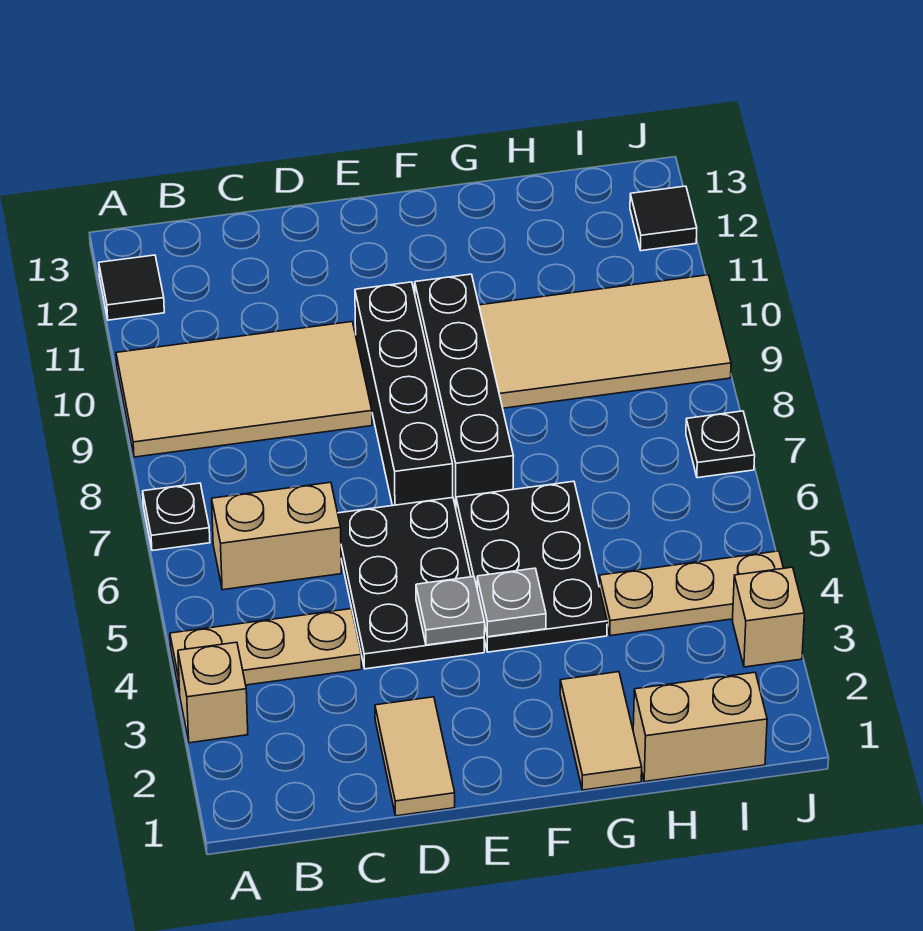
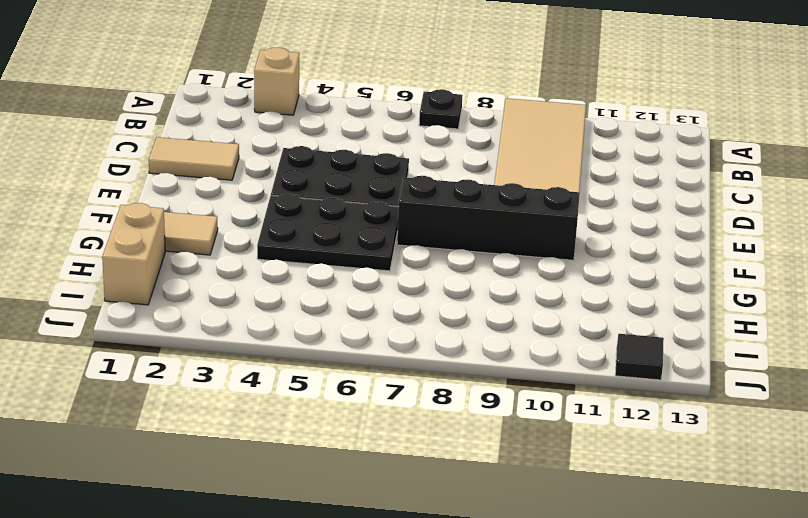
none -> tan 1x3 plate [170,609,362,694]
none -> black 1x1 tile [99,255,164,320]
none -> tan 1x2 brick [212,482,341,590]

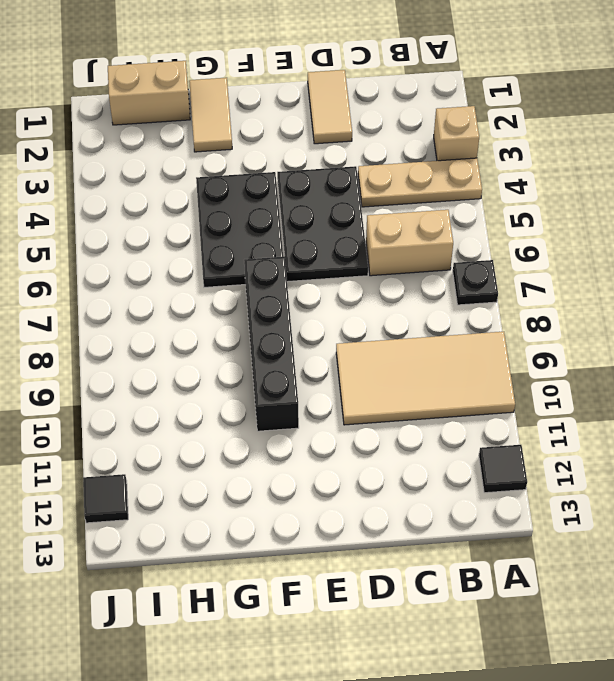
none -> black 1x4 brick [355,282,453,506]
none -> tan 2x4 tile [479,275,731,408]
none -> tan 1x3 plate [599,551,783,636]

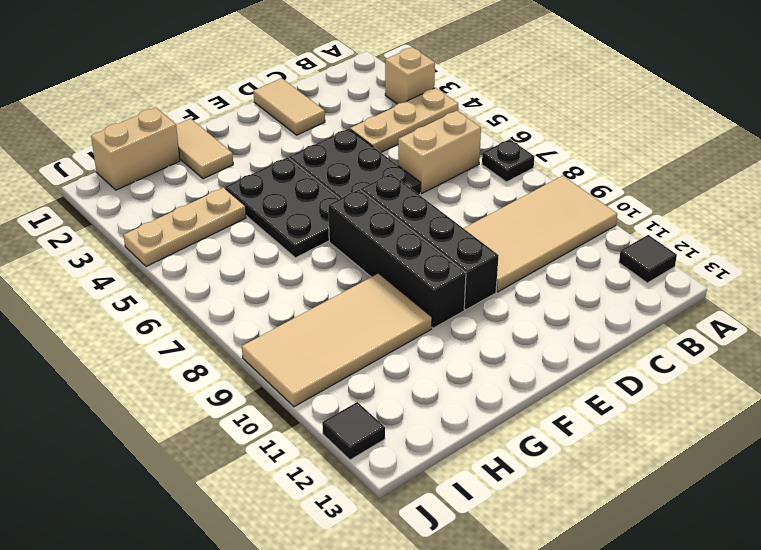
none -> tan 1x1 brick [732,567,804,667]
none -> black 1x1 plate [686,411,755,478]
none -> grey 1x1 plate [416,577,485,645]

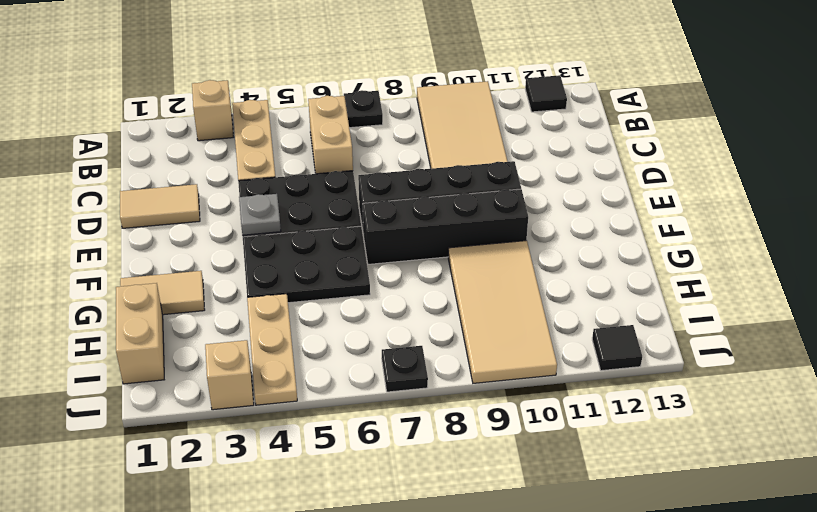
none -> grey 1x1 plate [477,568,546,637]

